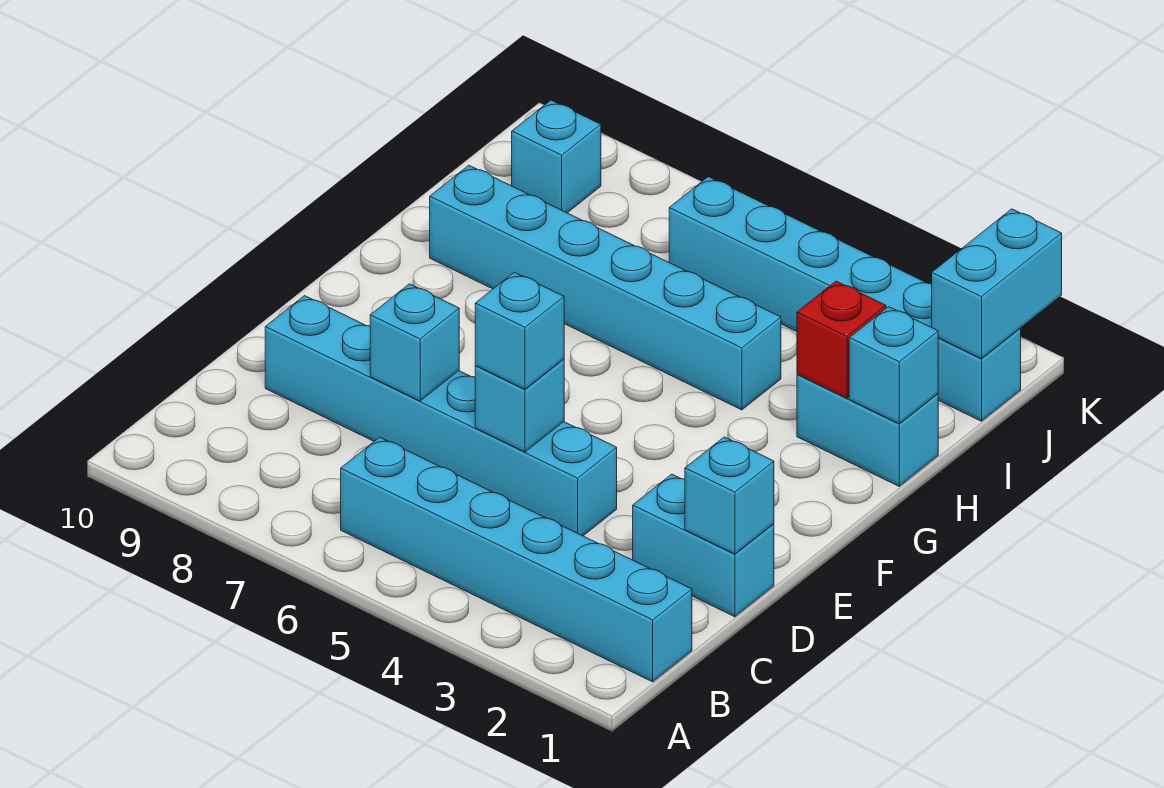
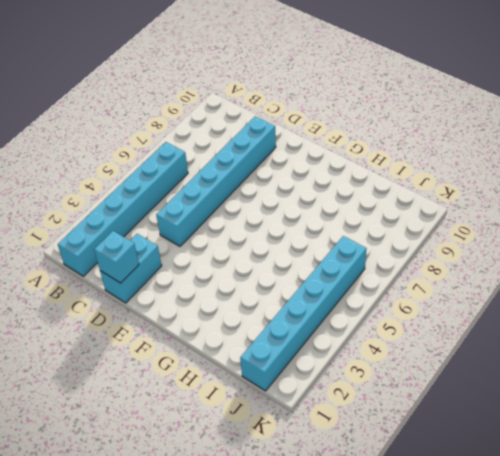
none -> cyan 1x2 brick [797,374,938,486]
none -> cyan 1x6 brick [430,165,781,410]
none -> cyan 1x1 brick [512,100,601,213]

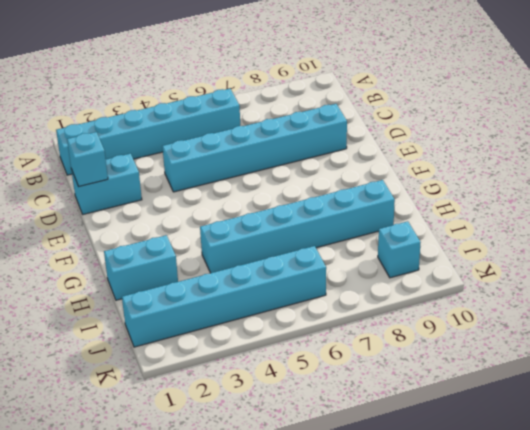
none -> cyan 1x1 brick [475,359,564,452]
none -> cyan 1x1 brick [370,284,459,401]
none -> cyan 1x1 brick [849,307,938,424]

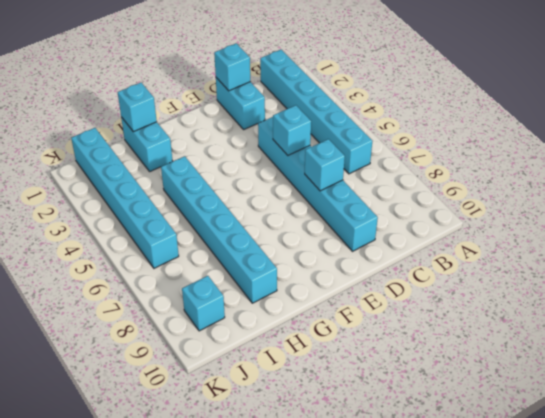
none -> red 1x1 brick [797,281,886,398]
none -> cyan 1x2 brick [932,209,1062,359]
none -> cyan 1x1 brick [475,272,564,389]

